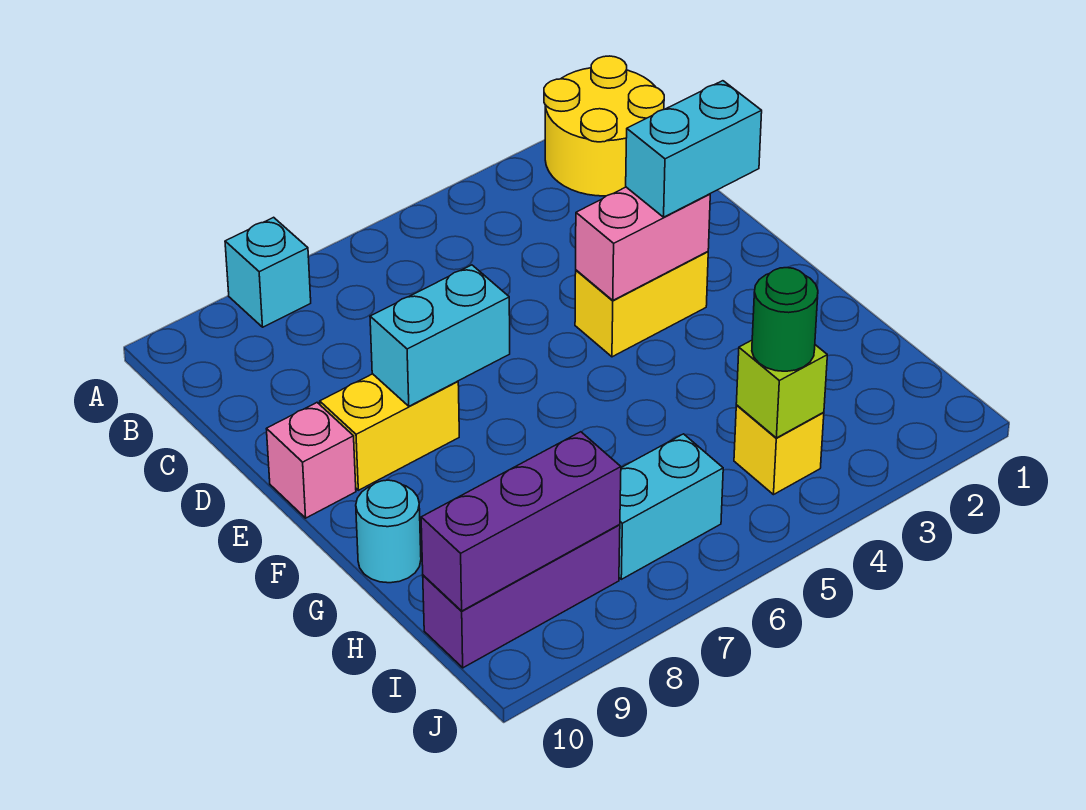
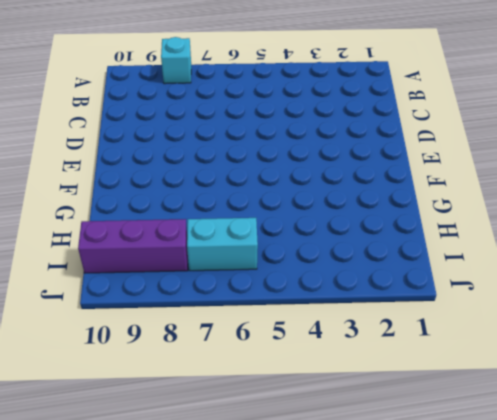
none -> yellow 2x2 round brick [544,56,664,196]
none -> yellow 1x2 brick [575,252,708,357]
none -> yellow 1x2 brick [320,374,459,490]

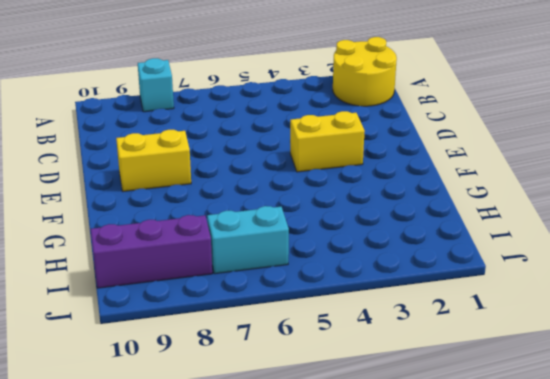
none -> pink 1x1 brick [267,403,356,518]
none -> cyan 1x1 round brick [356,480,421,583]
none -> yellow 1x1 brick [734,405,824,495]

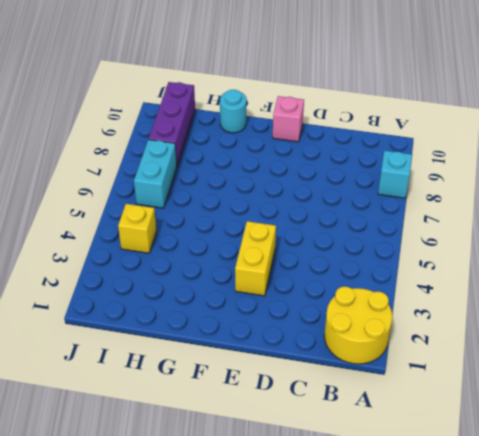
none -> yellow 1x2 brick [320,374,459,490]
none -> pink 1x2 brick [576,187,710,300]
none -> cyan 1x2 brick [370,265,510,406]

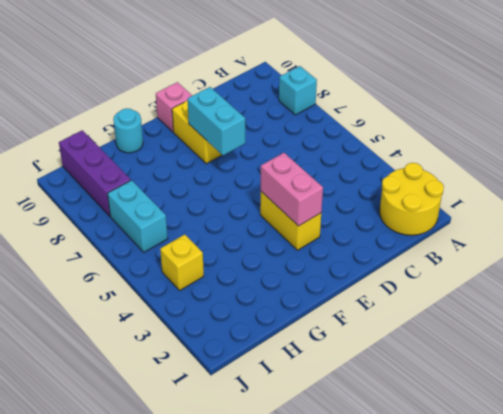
none -> lime 1x1 brick [736,340,827,438]
none -> purple 1x3 brick [421,432,621,611]
none -> cyan 1x2 brick [626,81,762,217]

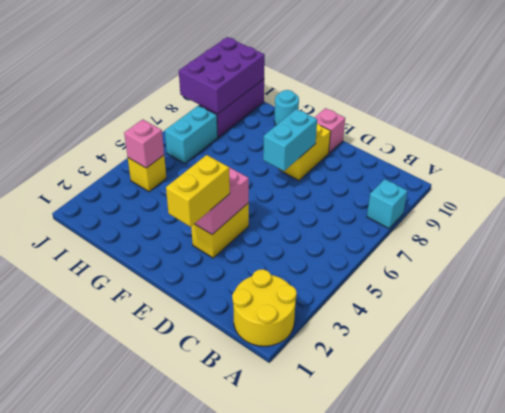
yellow 1x2 brick [166,155,230,227] -> cyan 1x2 brick [626,81,762,217]
pink 1x1 brick [124,119,164,168] -> lime 1x1 brick [736,340,827,438]
purple 2x3 brick [179,37,265,114] -> purple 1x3 brick [421,432,621,611]
none -> green 1x1 round brick [752,268,818,371]

